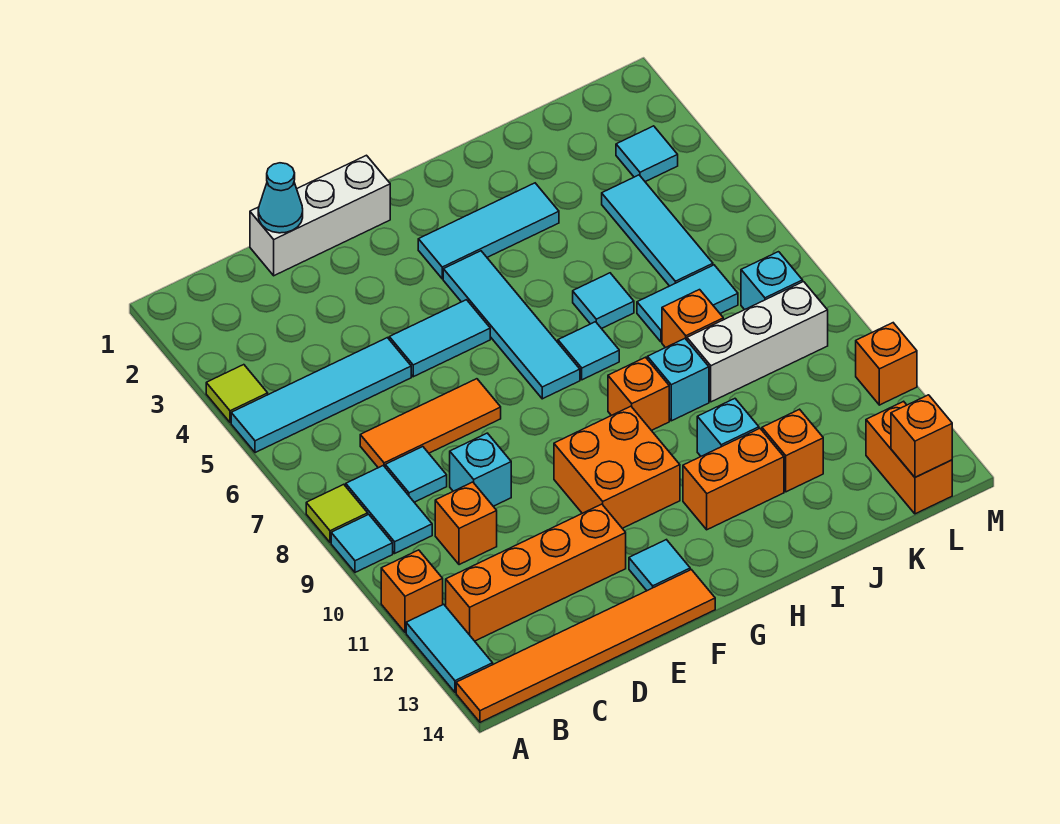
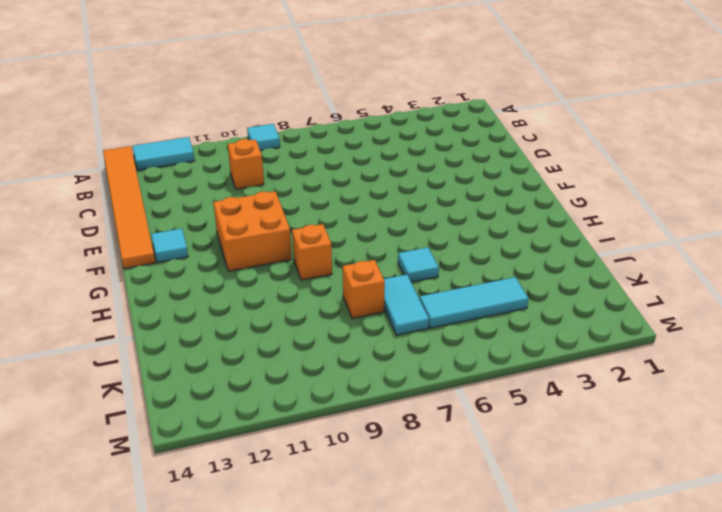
none -> lime 1x1 tile [206,365,268,423]
none -> cyan 1x4 tile [231,338,411,453]
none -> lime 1x1 tile [306,484,368,542]
none -> orange 1x1 brick [381,550,443,632]

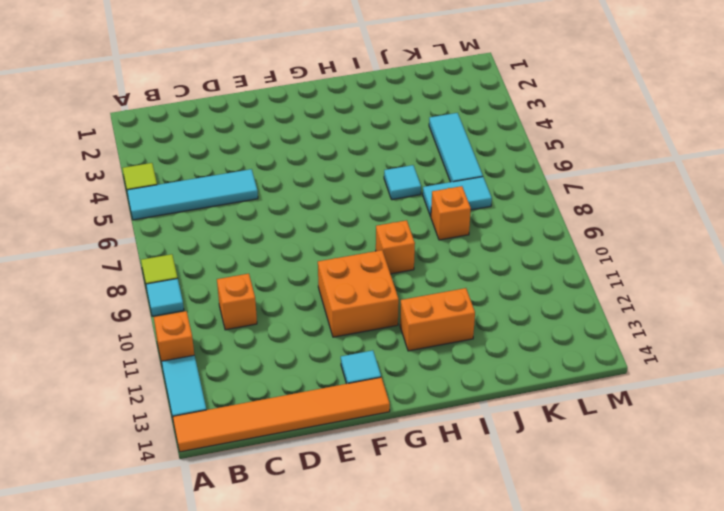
none -> cyan 1x2 tile [346,466,432,553]
none -> orange 1x4 brick [446,504,626,641]
none -> orange 1x3 tile [360,379,501,468]
none -> cyan 1x1 tile [385,447,447,502]

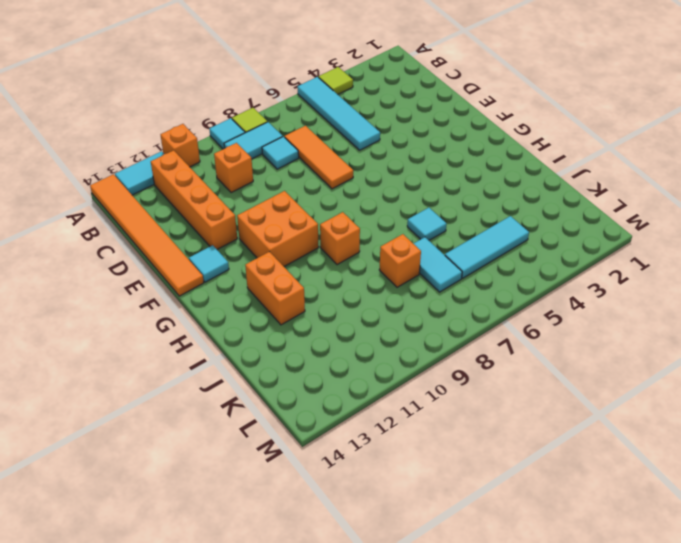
none -> white 1x3 brick [250,155,390,276]
none -> cyan 1x1 brick [450,433,511,506]
none -> cyan 1x2 tile [389,300,490,377]
none -> cyan 1x3 tile [418,183,559,279]

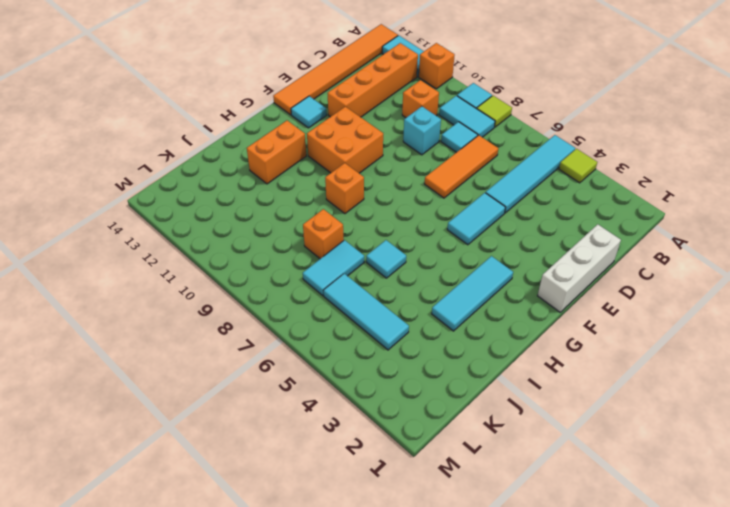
none -> cyan 1x4 tile [443,251,580,399]
none -> cyan 1x1 tile [558,322,619,380]
none -> cyan 1x1 brick [647,339,709,421]
none -> cyan 1x1 brick [697,399,759,456]

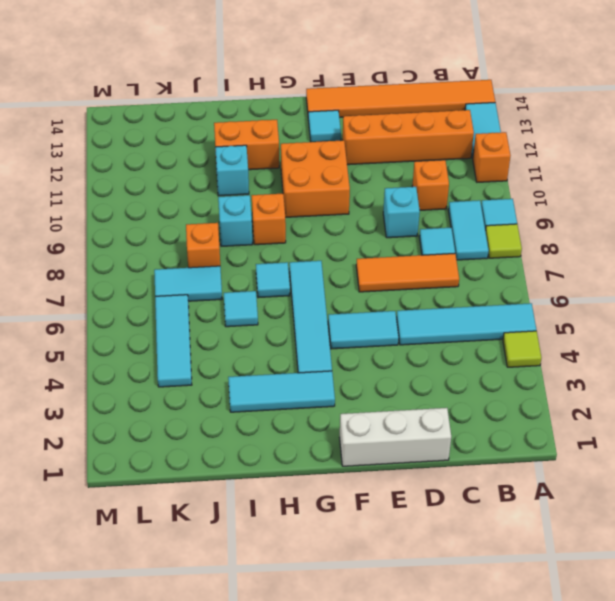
none -> white 1x3 brick [687,282,828,402]
none -> orange 1x1 brick [762,409,823,492]
none -> cyan 1x1 tile [616,126,678,182]
none -> cyan 1x1 brick [741,252,803,310]

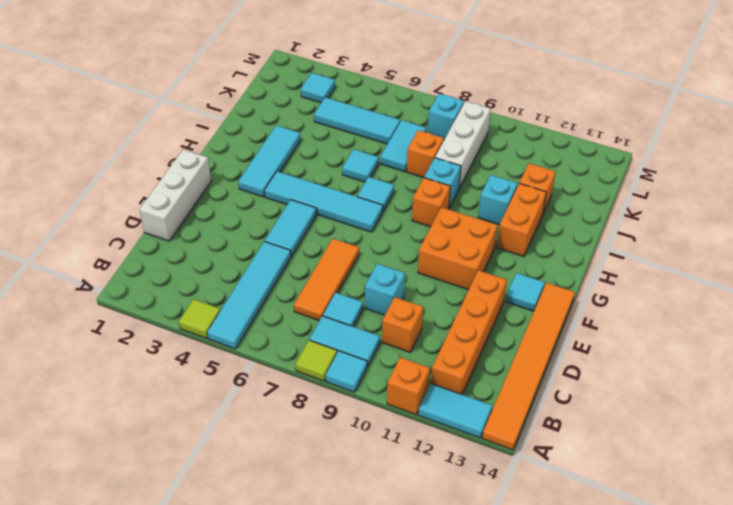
none -> orange 1x2 brick [866,401,952,514]
none -> orange 1x1 brick [856,323,917,405]
none -> cyan 1x1 cone [258,163,303,233]
none -> orange 1x1 brick [891,395,952,477]

